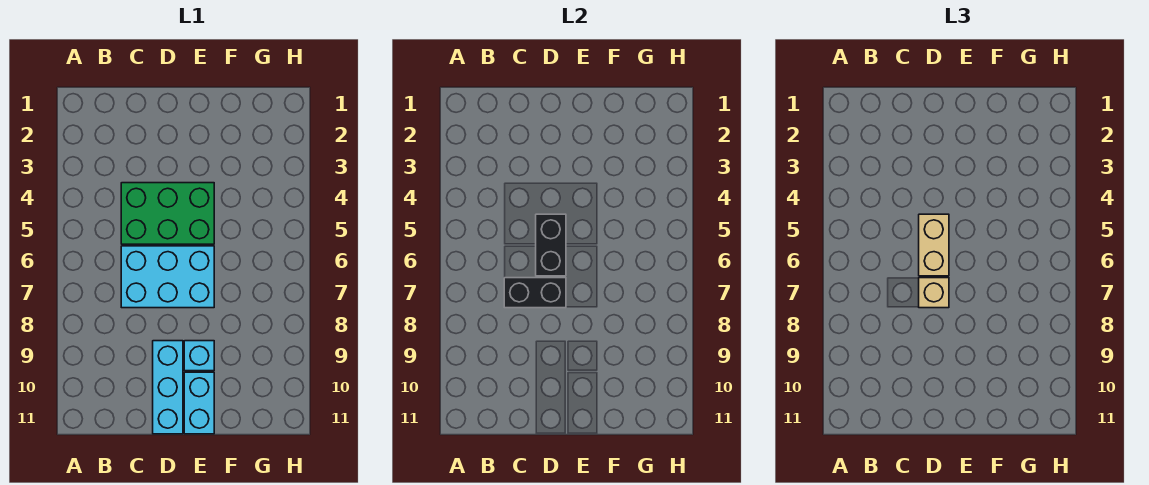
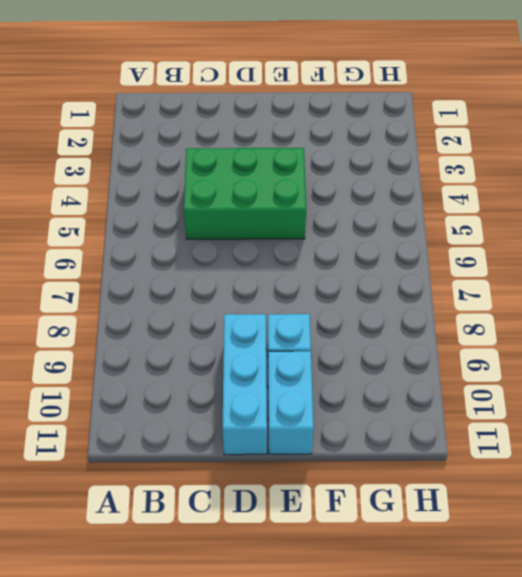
none -> cyan 2x3 brick [121,246,214,308]
none -> black 1x2 brick [504,278,566,308]

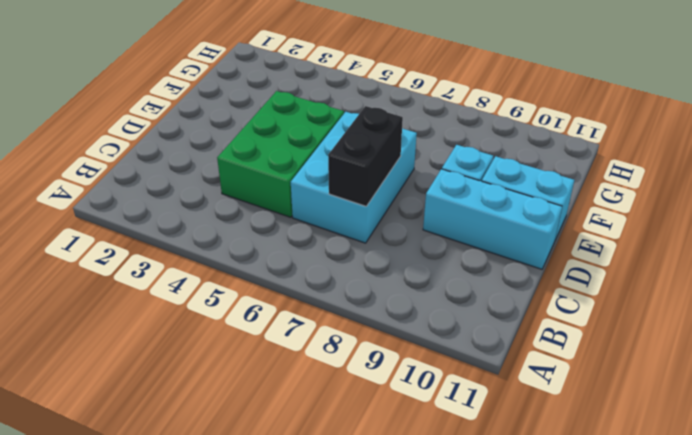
none -> black 1x2 brick [536,214,566,276]
none -> tan 1x2 brick [919,214,949,276]

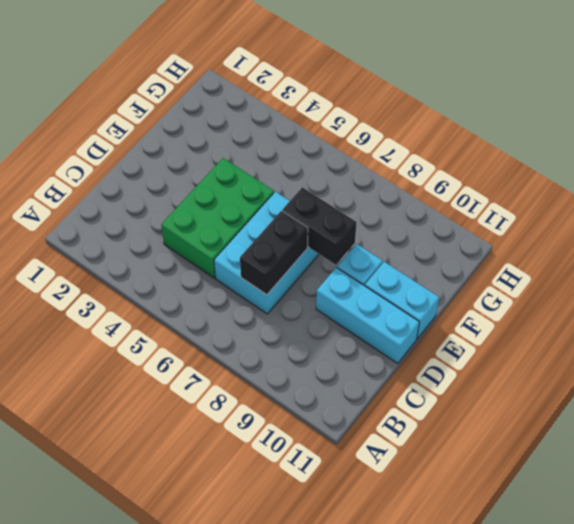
black 1x2 brick [283,187,357,265] -> black 1x2 brick moved to [536,214,566,276]
none -> tan 1x2 brick [919,214,949,276]
none -> tan 1x1 brick [919,278,949,308]

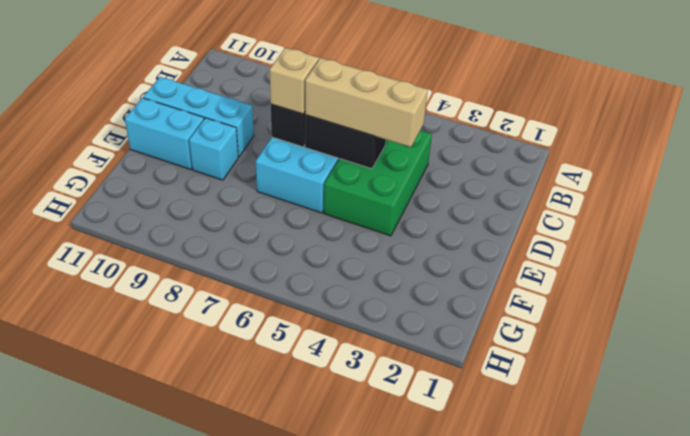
tan 1x3 brick [305,58,428,147] -> tan 1x2 brick [919,214,949,276]

